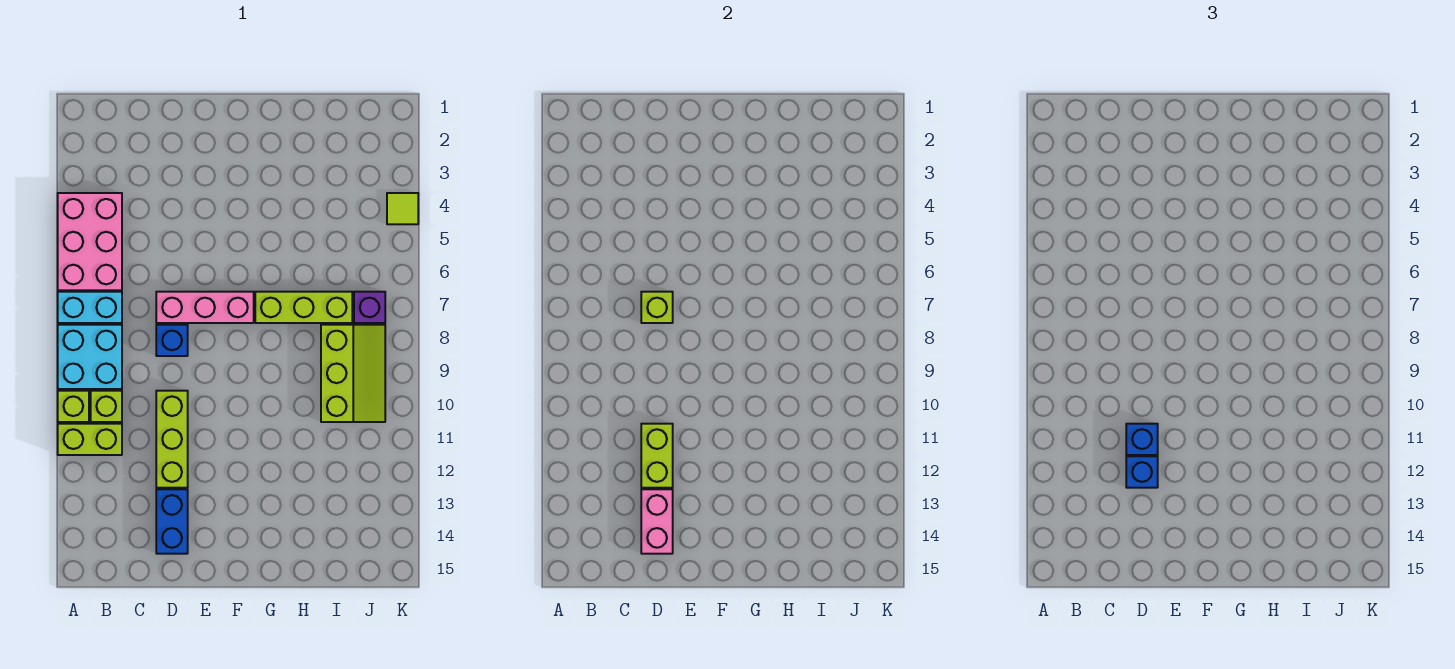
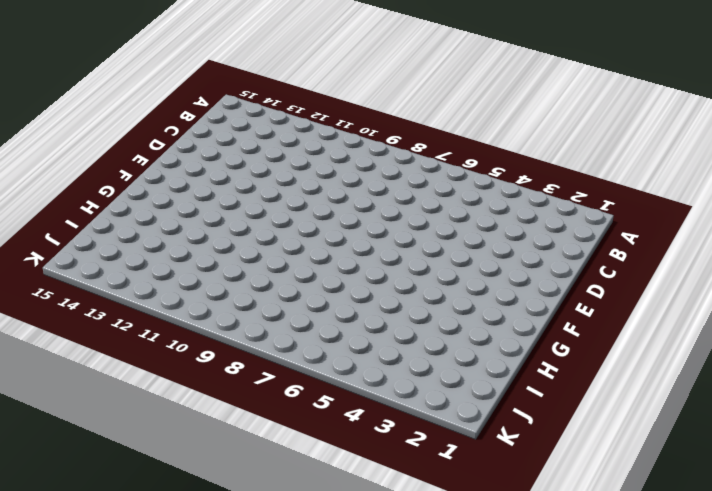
none -> pink 2x3 brick [58,193,122,290]
none -> cyan 1x2 brick [58,292,122,323]
none -> cyan 2x2 brick [58,325,122,389]

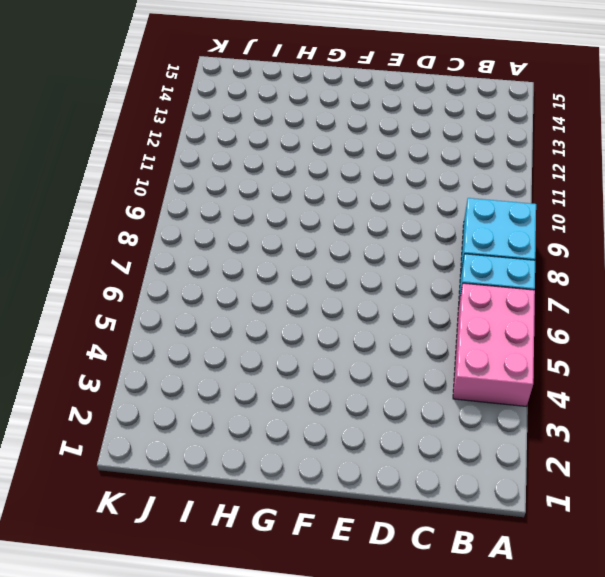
none -> lime 1x1 brick [58,391,89,422]
none -> lime 1x2 brick [58,424,122,455]
none -> lime 1x1 brick [91,391,122,422]

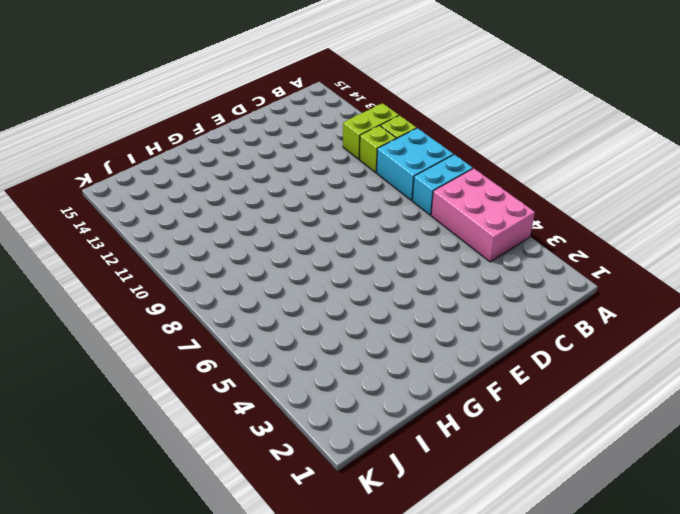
none -> pink 1x3 brick [156,292,254,323]
none -> blue 1x1 brick [156,325,188,356]
none -> lime 1x3 brick [156,391,188,488]

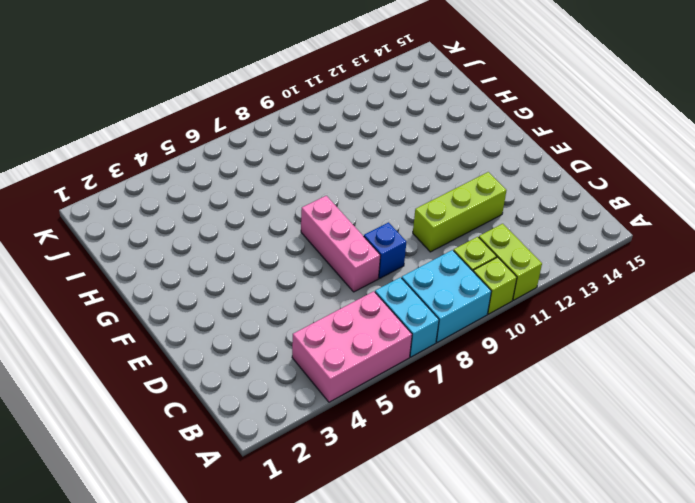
none -> blue 1x2 brick [156,489,188,554]
none -> lime 1x3 brick [255,292,352,323]
none -> lime 2x3 slope [321,325,385,422]

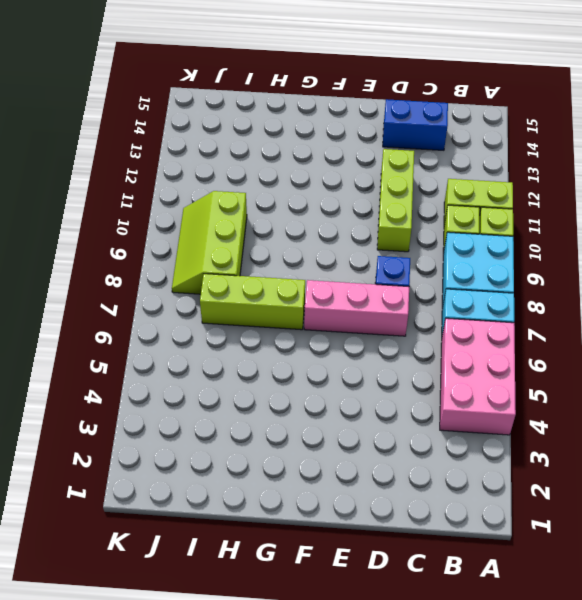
blue 1x2 brick [383,99,448,150] -> blue 1x2 brick turned to [156,489,188,554]
none -> purple 1x1 brick [354,292,385,323]
none -> lime 1x1 tile [387,193,418,224]
none -> lime 1x1 brick [641,292,673,323]

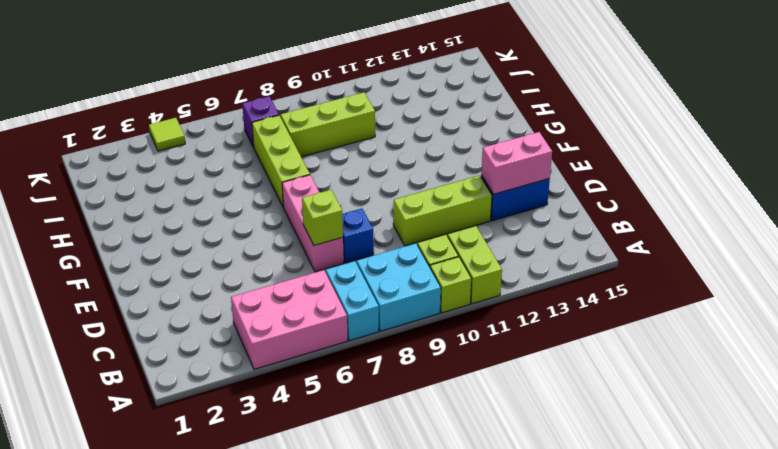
none -> lime 1x2 brick [641,424,673,488]
none -> blue 1x1 brick [1126,424,1158,455]
none -> blue 1x1 brick [1126,456,1158,488]

